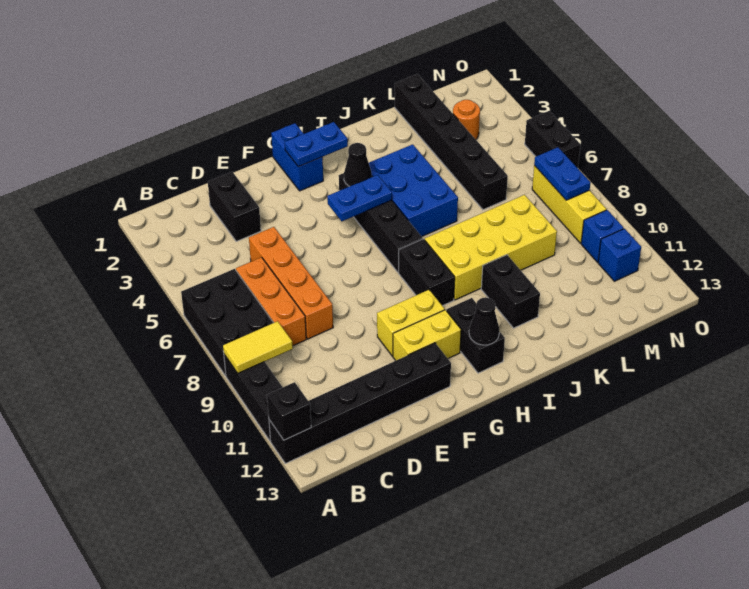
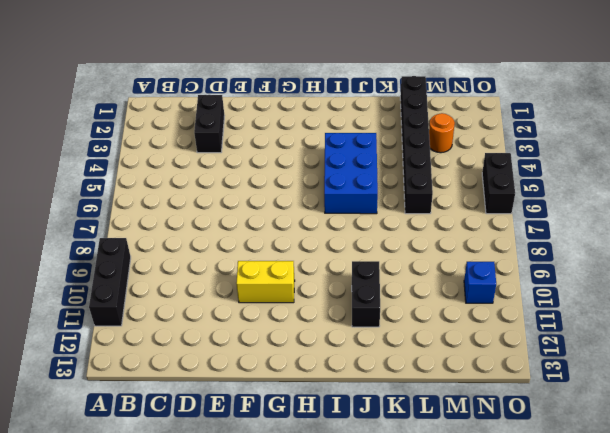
none -> black 2x3 brick [181,269,273,376]
none -> black 1x6 brick [269,343,451,464]
none -> orange 1x3 brick [236,257,306,346]

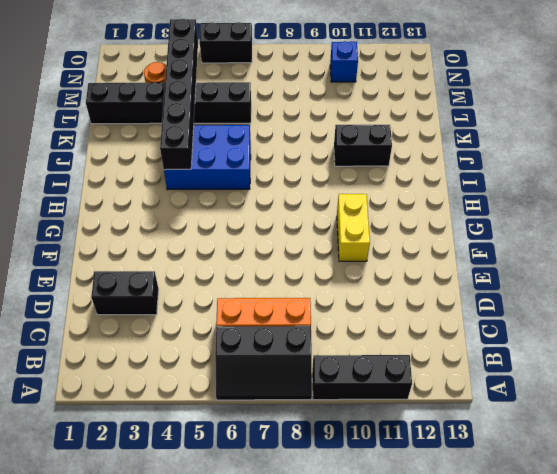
black 2x3 slope [215,326,312,400] -> black 2x3 brick [181,269,273,376]
black 1x6 brick [160,19,198,170] -> black 1x6 brick moved to [269,343,451,464]
none -> orange 1x4 brick [249,227,333,339]
none -> yellow 1x2 brick [393,310,461,361]
none -> blue 1x2 brick [271,123,323,191]

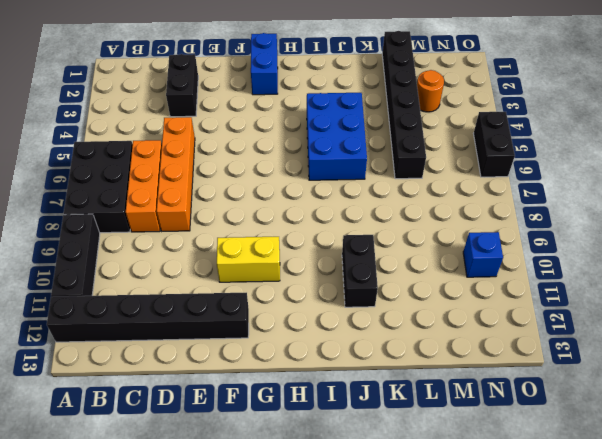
none -> yellow 1x2 brick [393,310,461,361]
none -> black 1x4 brick [339,173,423,272]
none -> black 1x2 brick [399,239,455,306]

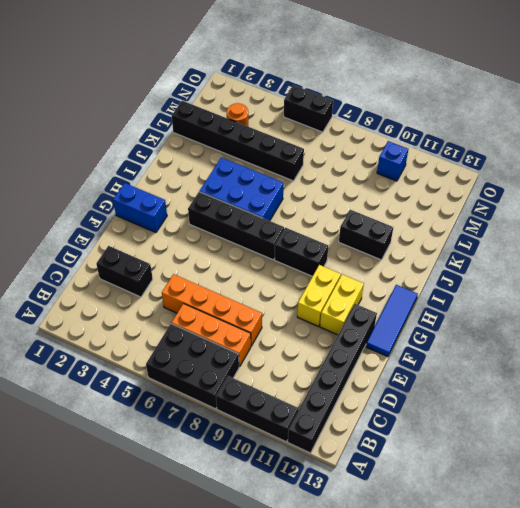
blue 1x3 tile [366,285,418,357] -> none
none -> black 1x2 brick [447,298,505,373]
none -> yellow 2x4 brick [425,195,557,300]
none -> yellow 1x3 brick [532,166,606,243]

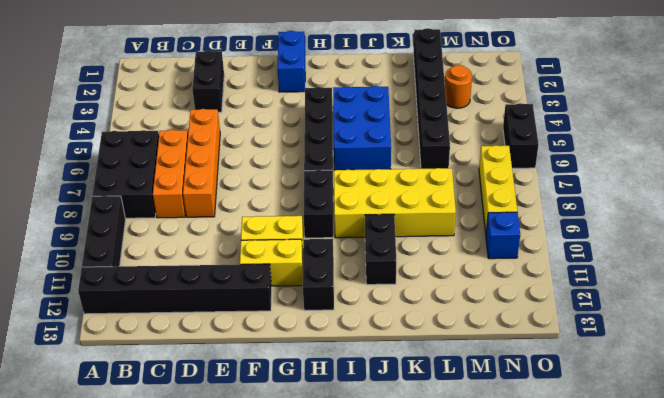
none -> blue 1x1 brick [598,229,641,281]
none -> yellow 1x2 tile [223,321,293,373]
none -> black 1x1 brick [267,382,311,440]

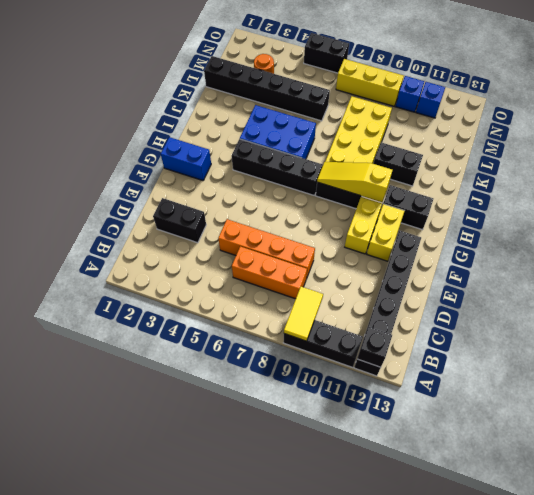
yellow 1x3 slope [317,162,393,202] -> none
none -> black 2x3 brick [181,269,273,376]
none -> blue 1x2 plate [285,122,348,167]
none -> blue 1x2 plate [327,175,392,221]

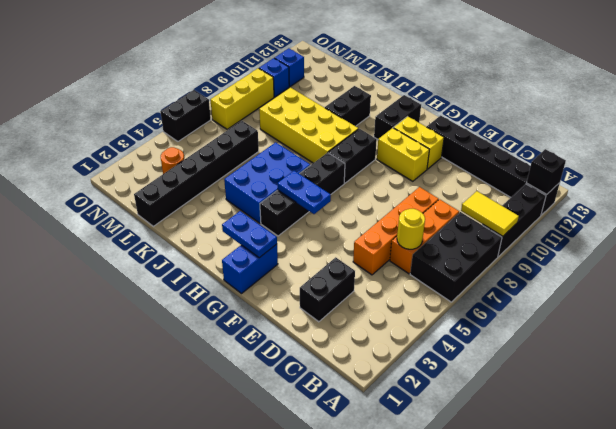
yellow 1x1 round brick [397,209,425,249] -> none
none -> black 1x1 cone [344,143,372,186]
none -> black 1x1 cone [469,297,499,345]
none -> blue 1x2 plate [534,147,591,200]

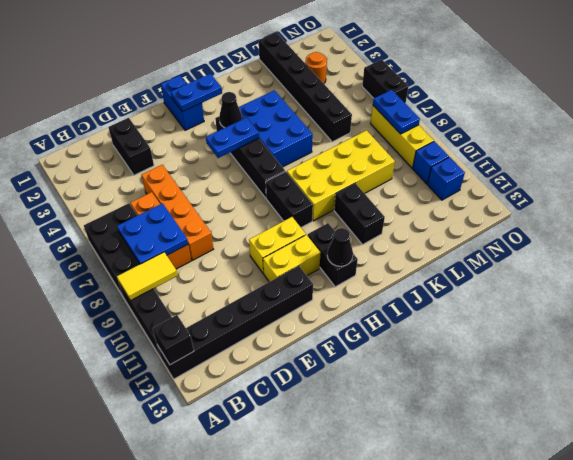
blue 2x2 plate [117,203,188,264] -> none

